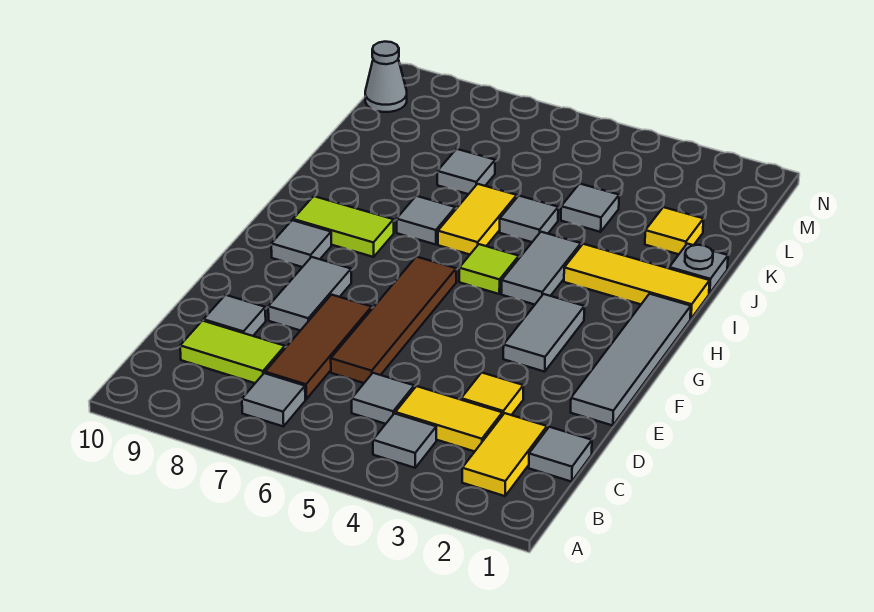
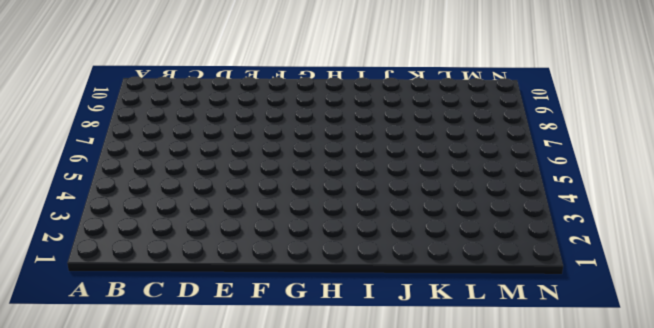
none -> yellow 1x2 tile [462,413,547,496]
none -> grey 1x1 tile [373,414,436,468]
none -> grey 1x1 tile [242,373,305,427]

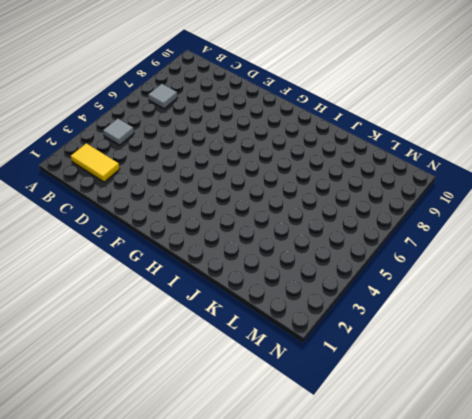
none -> grey 1x1 tile [529,427,592,482]
none -> yellow 1x2 tile [395,386,502,452]
none -> grey 1x1 tile [352,373,414,424]

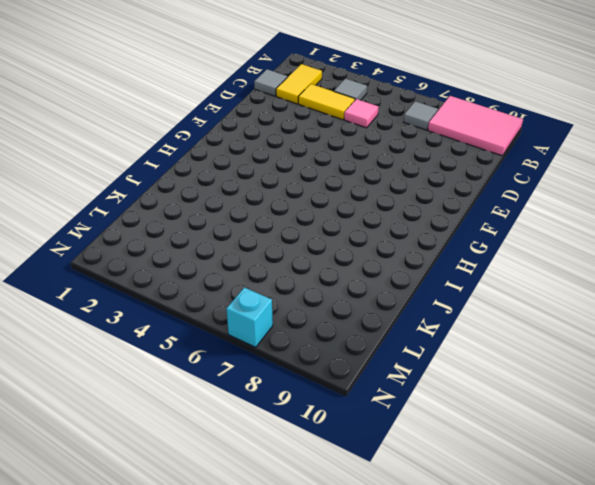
pink 2x3 tile [428,96,523,156] -> none
pink 1x1 tile [344,99,379,128] -> grey 1x1 tile [352,373,414,424]
cyan 1x1 brick [226,287,273,347] -> none
none -> brown 1x3 tile [265,295,372,399]
none -> lime 1x2 tile [180,321,285,383]
none -> yellow 1x1 tile [461,373,523,416]

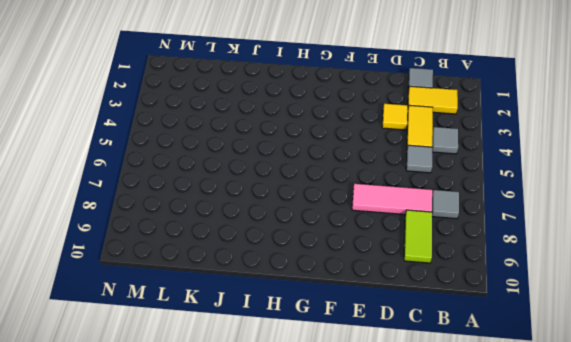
pink 1x3 tile [352,184,432,214] -> brown 1x3 tile [265,295,372,399]
none -> brown 1x4 tile [331,257,456,383]
none -> grey 1x1 tile [203,295,266,336]
none -> grey 1x4 tile [571,294,691,426]

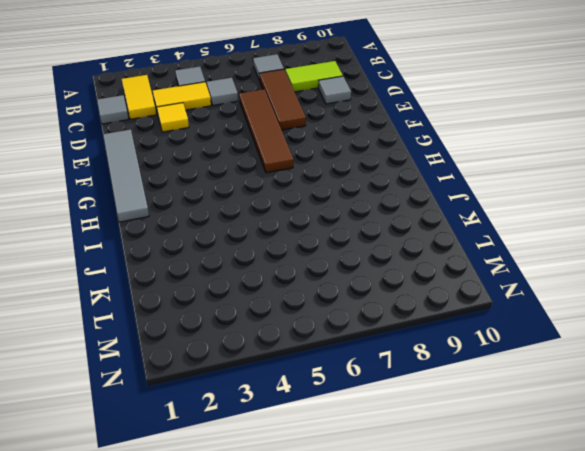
none -> grey 1x2 tile [268,257,351,331]
none -> grey 1x2 tile [503,294,584,372]
none -> grey 1x1 tile [271,220,331,267]

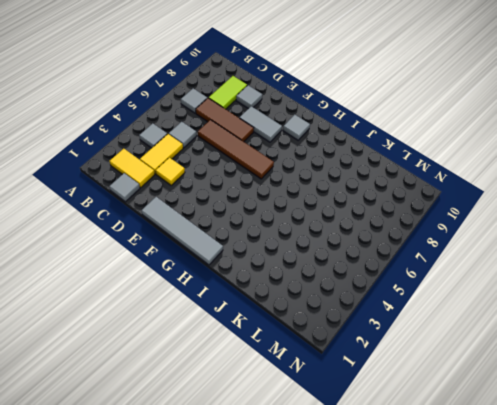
none -> grey 1x2 tile [503,294,584,372]
none -> grey 1x2 tile [501,232,581,305]
none -> lime 1x1 tile [459,244,519,294]

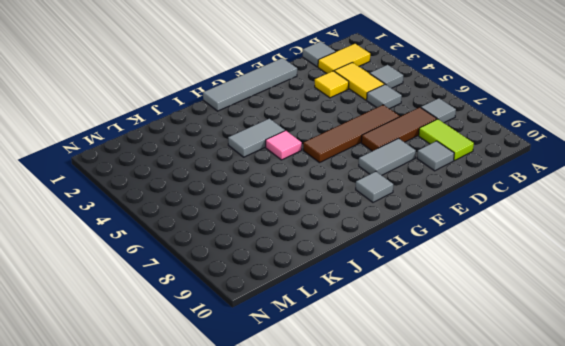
pink 1x1 tile [266,131,302,160] -> lime 1x1 tile [459,244,519,294]
none -> grey 1x2 tile [503,294,584,372]
none -> lime 1x2 tile [293,196,394,257]
none -> yellow 1x3 tile [564,244,710,319]

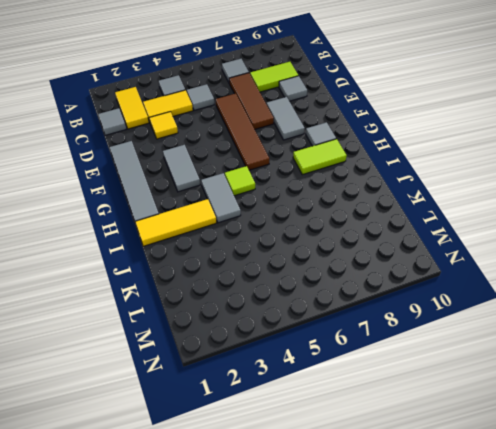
none -> yellow 1x2 tile [438,184,517,254]
none -> grey 1x1 tile [396,196,455,245]
none -> grey 1x1 plate [669,244,728,293]

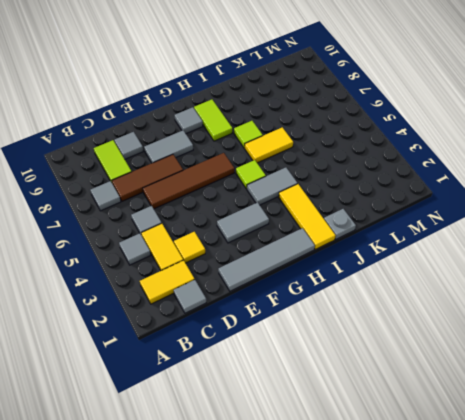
lime 1x1 tile [234,121,263,148] -> grey 1x1 tile [396,196,455,245]
none -> grey 1x1 tile [500,196,558,242]
none -> yellow 1x1 tile [645,207,704,254]
none -> grey 1x1 tile [561,184,619,232]

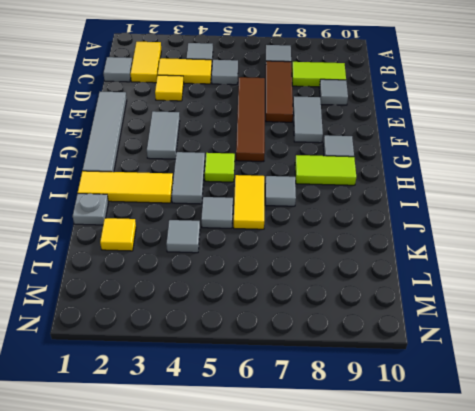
none -> grey 1x1 tile [437,149,495,194]
none -> grey 1x1 cone [365,42,407,112]

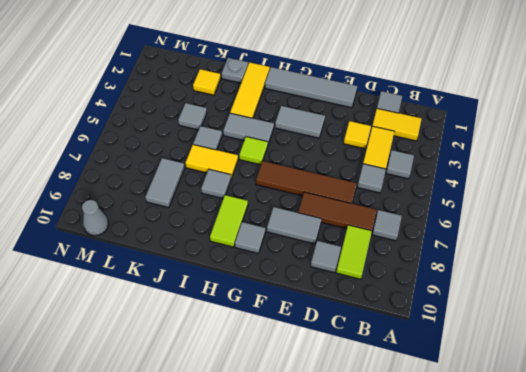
grey 1x2 tile [145,158,185,208] -> grey 1x1 tile [437,149,495,194]

